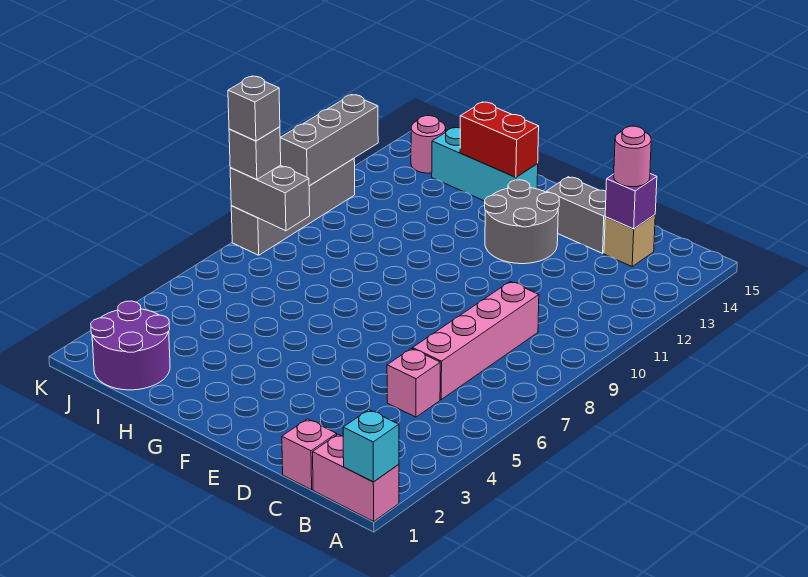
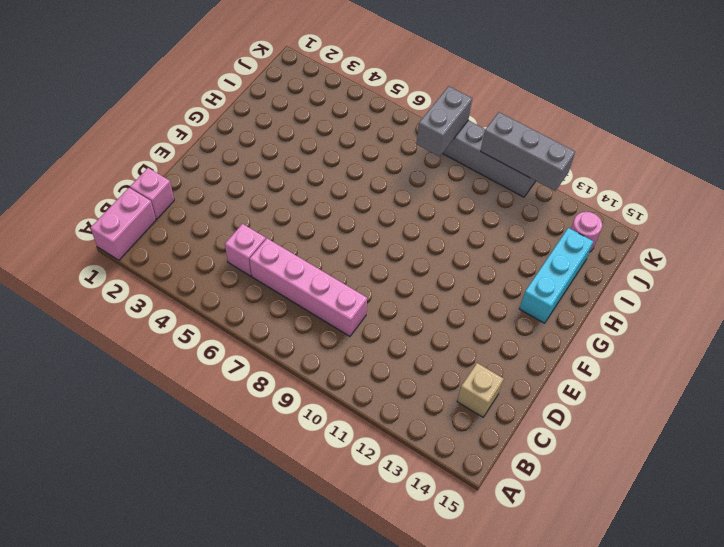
none -> grey 1x2 brick [546,177,606,253]
none -> grey 2x2 round brick [485,180,559,264]
none -> purple 2x2 round brick [91,301,170,390]

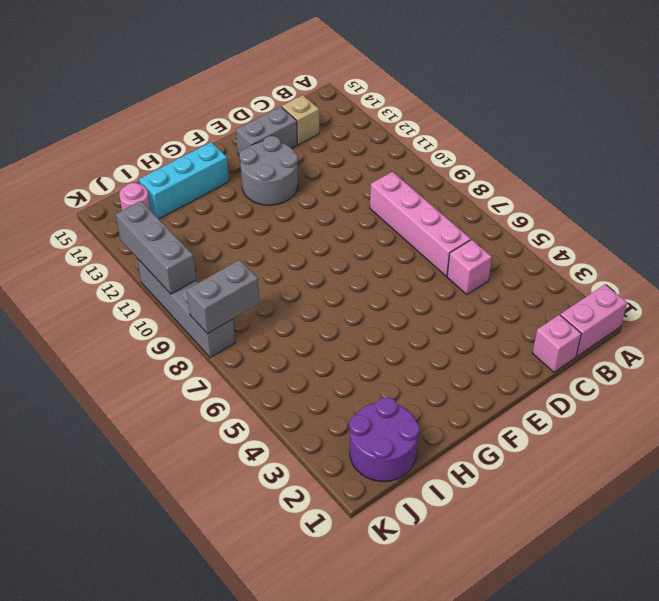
none -> cyan 1x1 brick [343,410,399,482]
none -> purple 1x1 brick [605,174,657,229]
none -> red 1x2 brick [460,102,539,177]

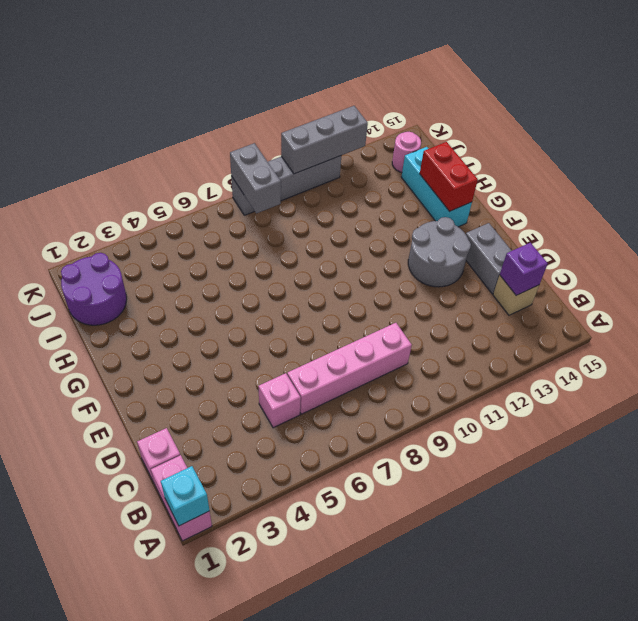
none -> pink 1x1 round brick [614,126,651,187]
none -> grey 1x1 brick [229,127,281,179]
none -> grey 1x1 brick [228,76,280,141]

